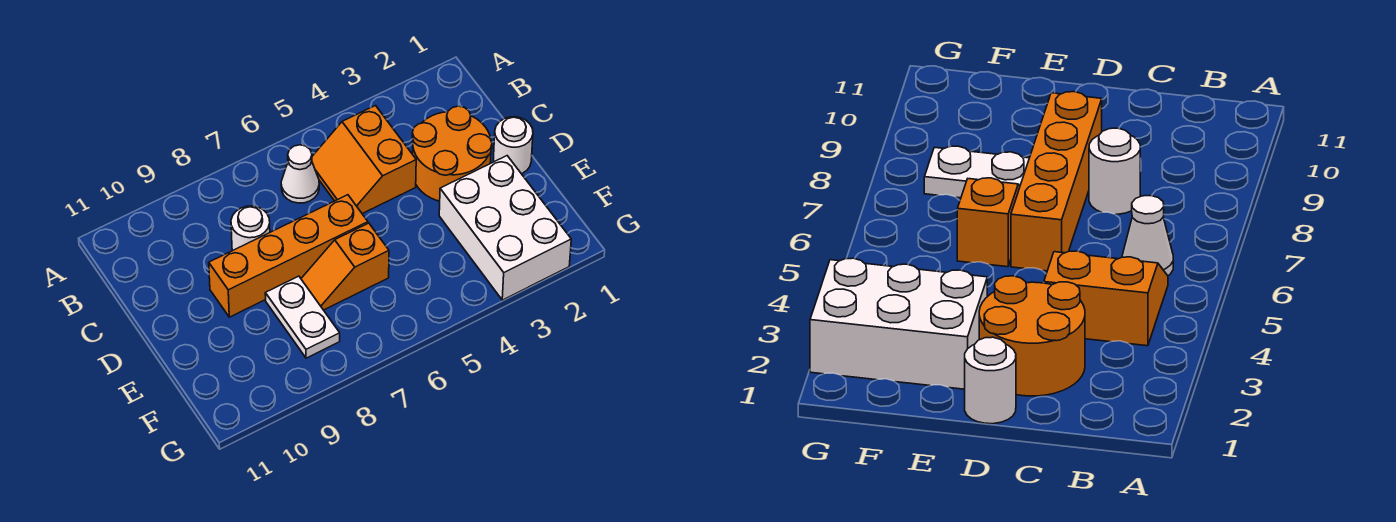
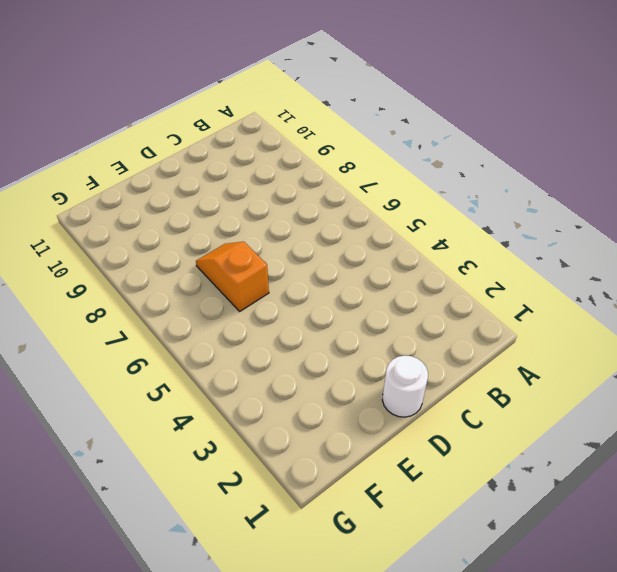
none -> orange 2x2 slope [312,106,416,214]
none -> white 1x1 cone [281,145,319,203]

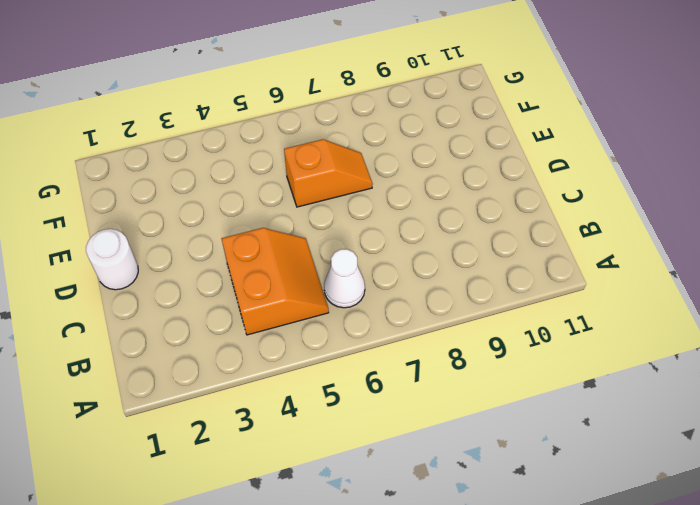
none -> orange 2x2 round brick [412,106,492,201]
none -> white 1x1 round brick [231,206,270,251]

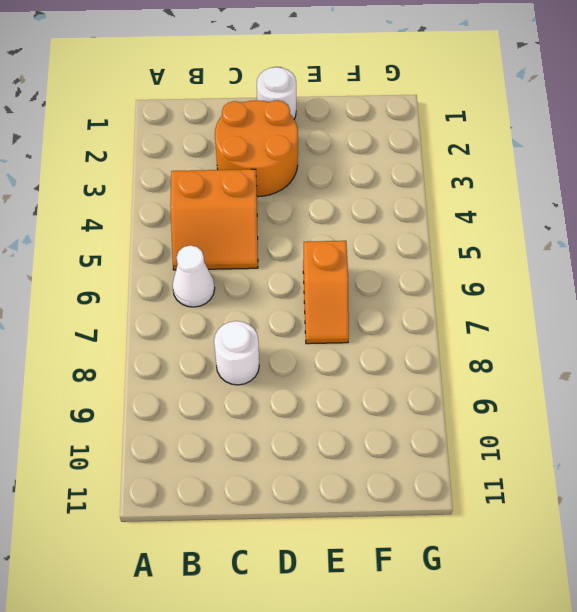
none -> orange 1x4 brick [209,195,368,317]
none -> white 2x3 brick [439,156,571,300]

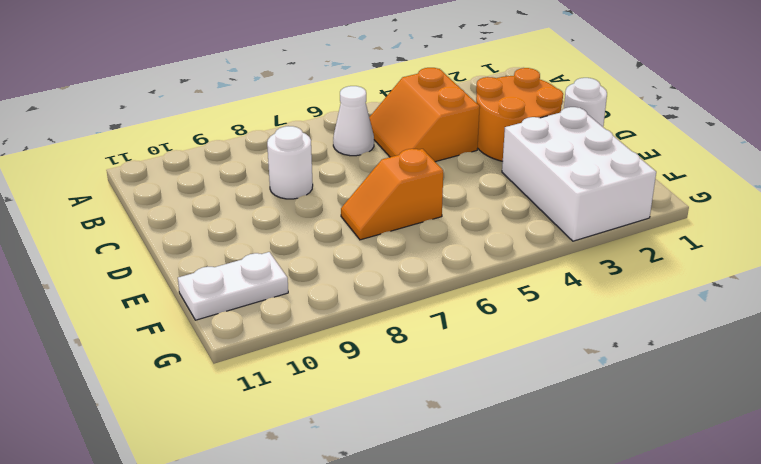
white 1x2 plate [178,252,288,320] -> white 1x2 plate turned to [265,276,340,358]
none -> orange 1x4 brick [209,195,368,317]

